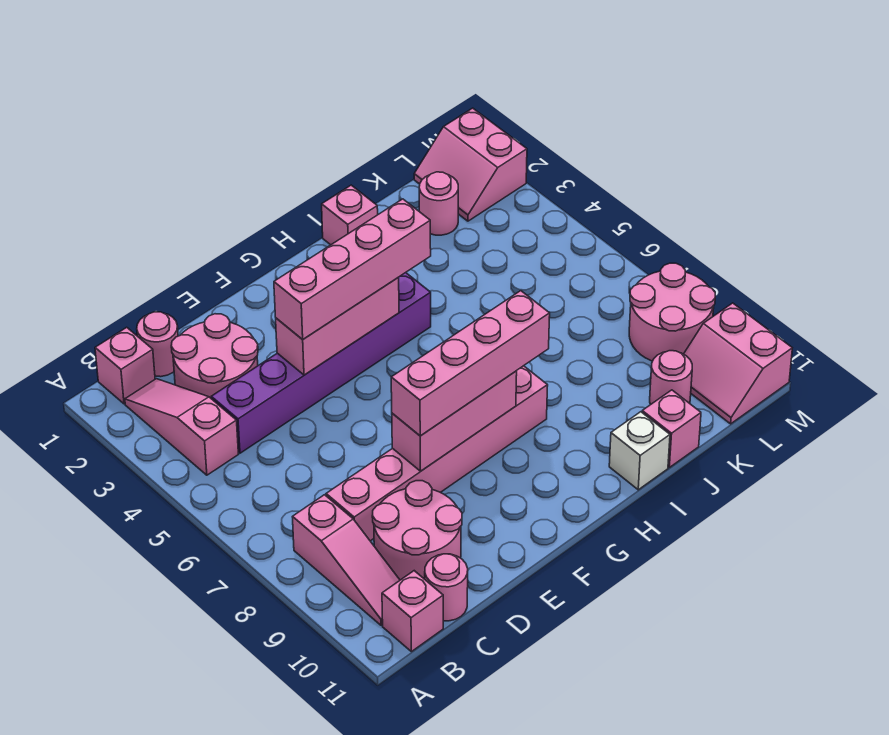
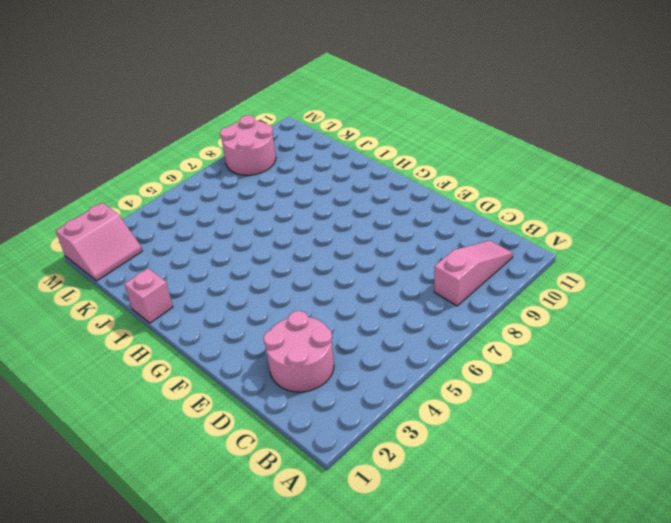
none -> pink 1x1 brick [95,327,155,404]
none -> pink 1x3 slope [125,379,238,475]
none -> pink 1x1 brick [382,571,443,652]

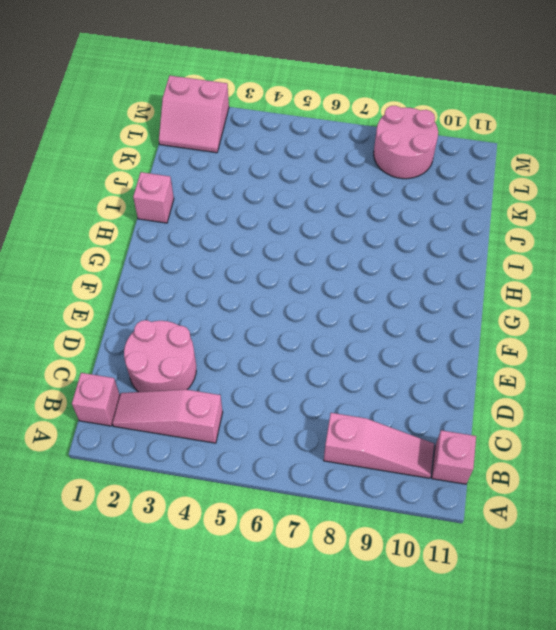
none -> pink 1x1 round brick [137,312,178,377]
none -> purple 1x6 brick [211,273,431,453]
none -> pink 1x6 brick [326,366,548,541]

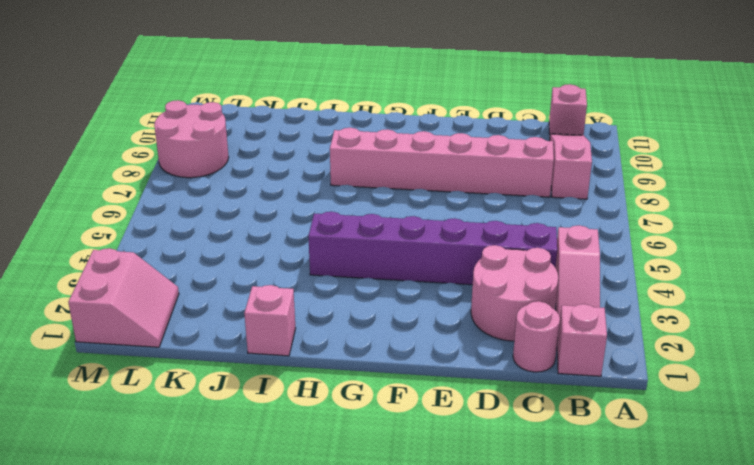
none -> pink 2x2 round brick [372,481,462,580]
none -> pink 1x1 round brick [425,554,468,621]
none -> white 1x1 brick [609,412,670,490]

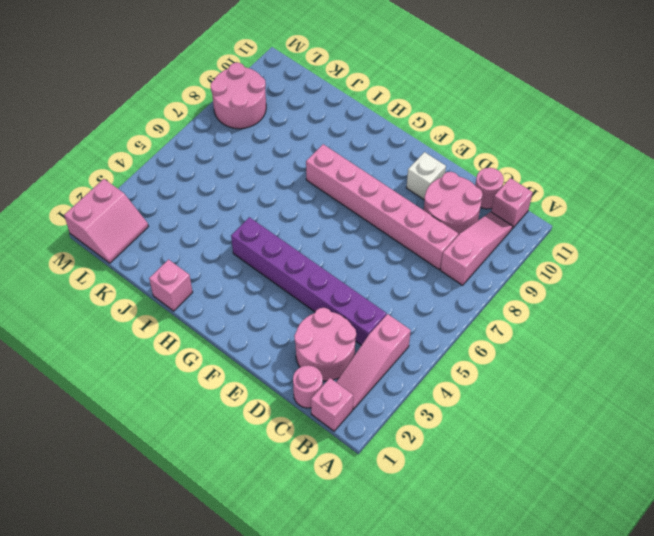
white 1x1 brick [406,152,446,199] -> white 1x1 brick moved to [609,412,670,490]
none -> pink 1x1 brick [642,390,701,467]
none -> pink 1x1 round brick [419,172,458,235]
none -> pink 1x1 round brick [650,351,692,404]

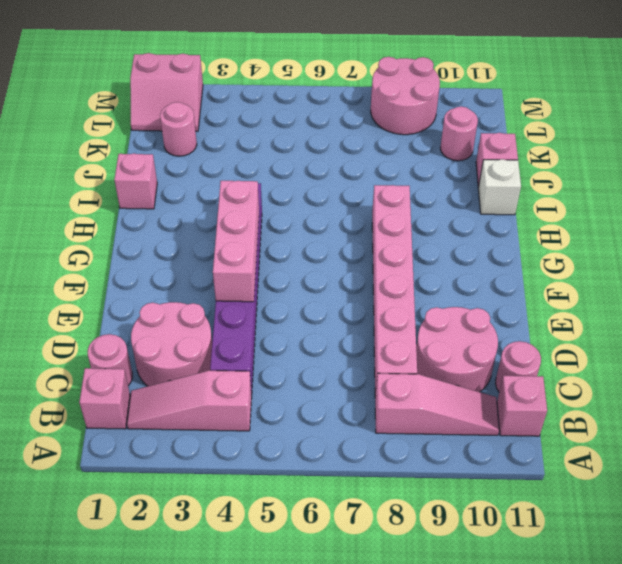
none -> pink 2x2 slope [684,303,792,424]
none -> pink 1x3 brick [392,371,517,471]
none -> pink 1x4 brick [274,199,431,340]

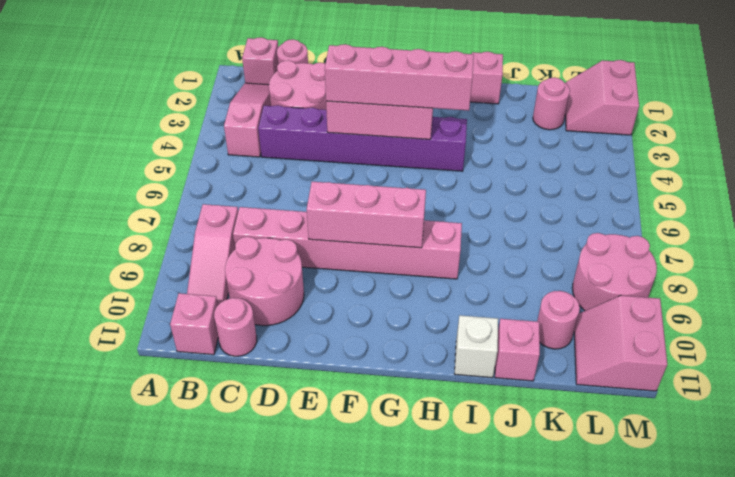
none -> pink 1x4 brick [391,291,550,436]

